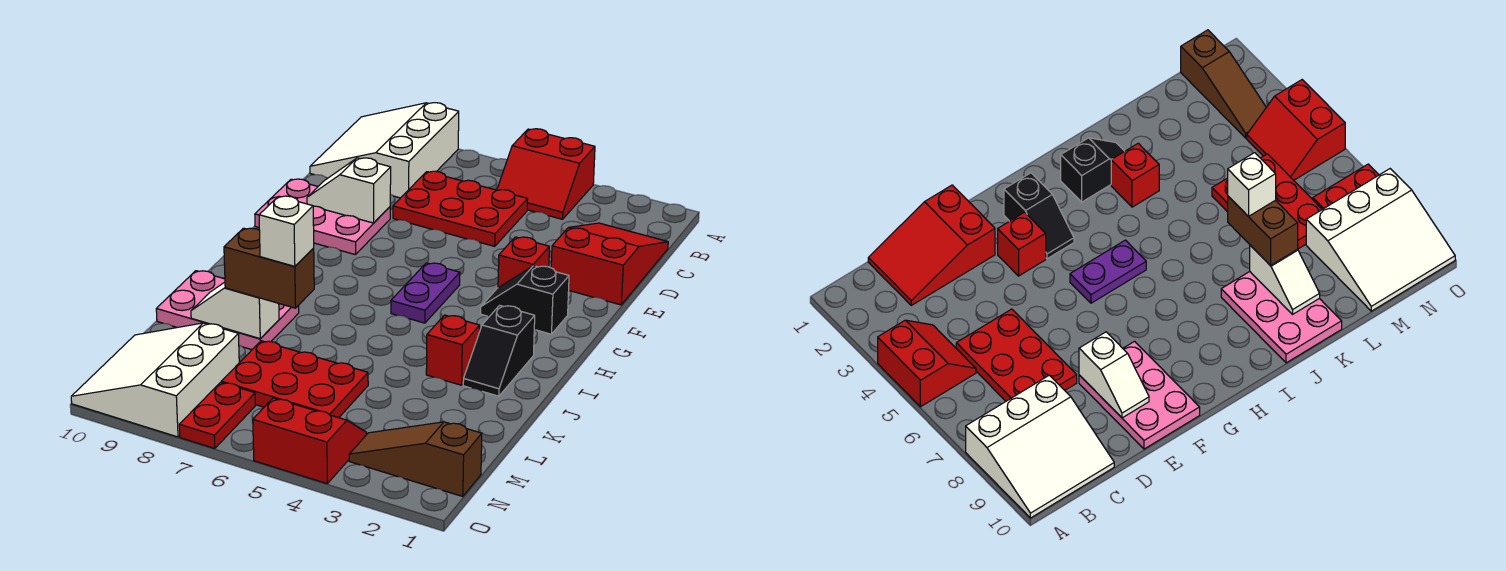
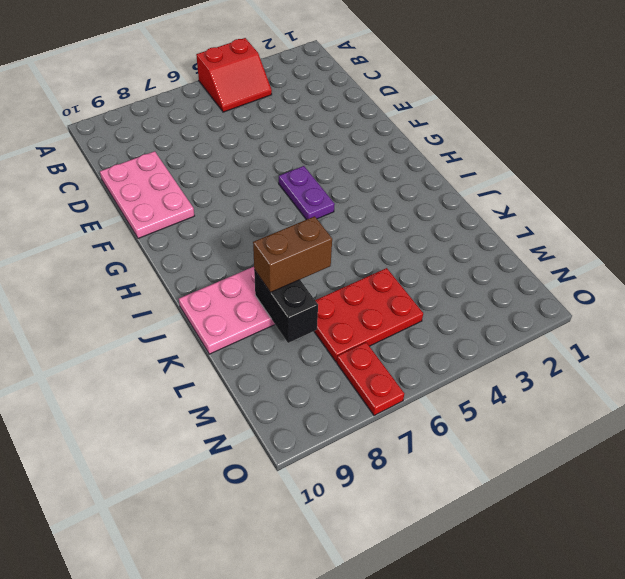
pink 2x3 plate [100,151,194,238] -> pink 2x3 plate turned to [255,179,390,255]
black 1x2 brick [254,270,318,343] -> white 1x2 slope [191,282,279,339]
none -> white 3x3 slope [310,103,459,198]
none -> red 2x3 slope [551,223,668,305]
none -> red 2x3 plate [393,171,527,246]

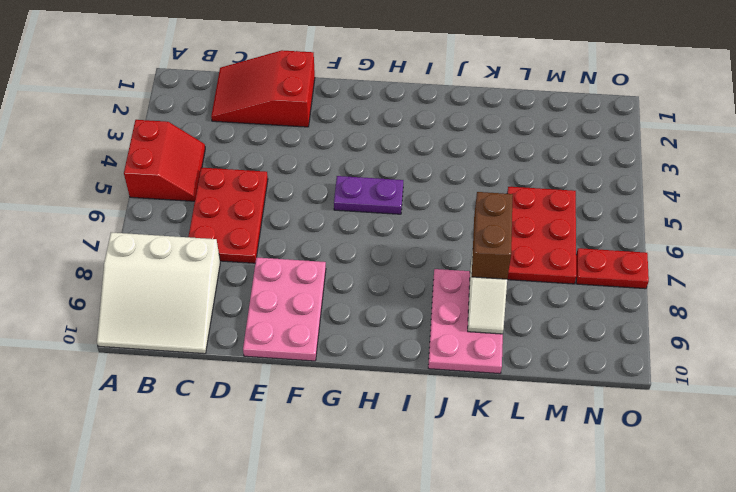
none -> red 1x1 brick [498,237,549,287]
none -> black 1x2 slope [480,266,569,334]
none -> black 1x2 slope [463,305,535,396]

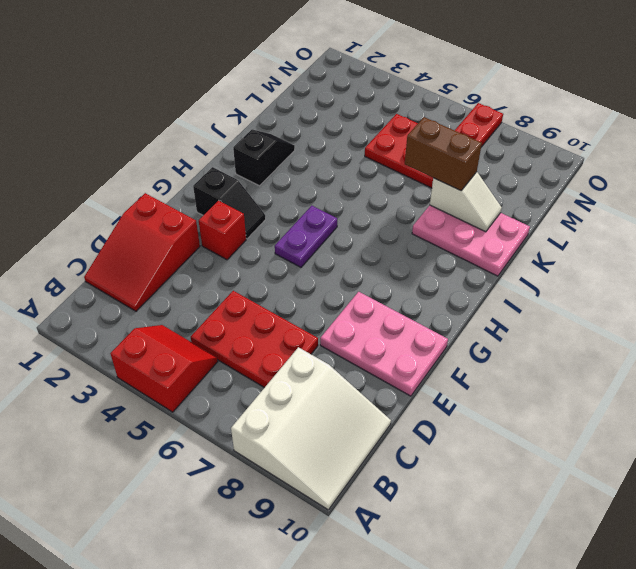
none -> red 1x1 brick [426,315,480,385]
none -> white 3x3 slope [71,323,239,437]
none -> brown 1x3 slope [349,422,482,497]

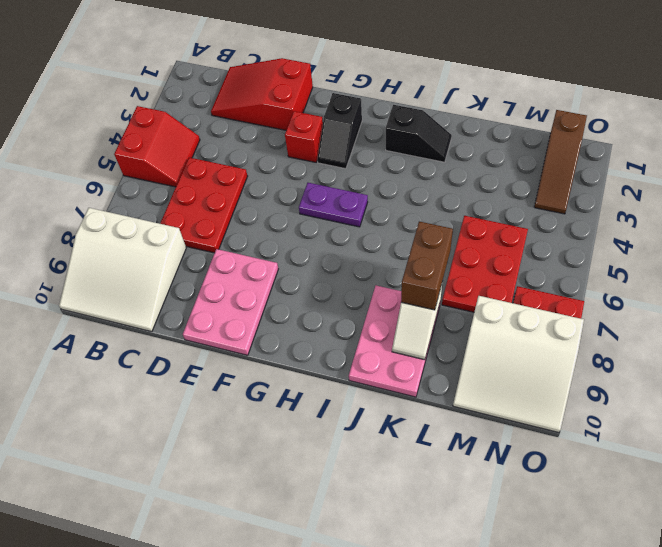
none -> red 1x1 brick [426,315,480,385]
none -> red 2x2 slope [253,398,367,483]
none -> white 1x2 slope [307,158,391,223]

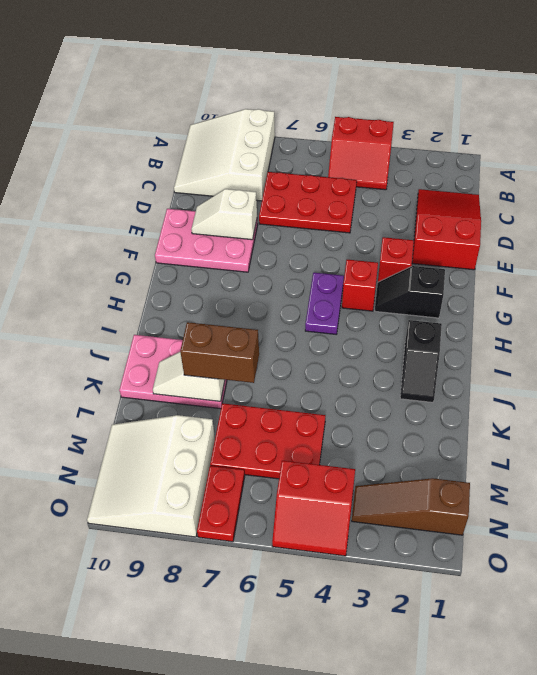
red 1x1 brick [342,260,378,311] -> red 1x1 brick moved to [426,315,480,385]
red 2x2 slope [272,461,355,556] -> red 2x2 slope turned to [253,398,367,483]
none -> white 1x1 brick [259,196,314,266]

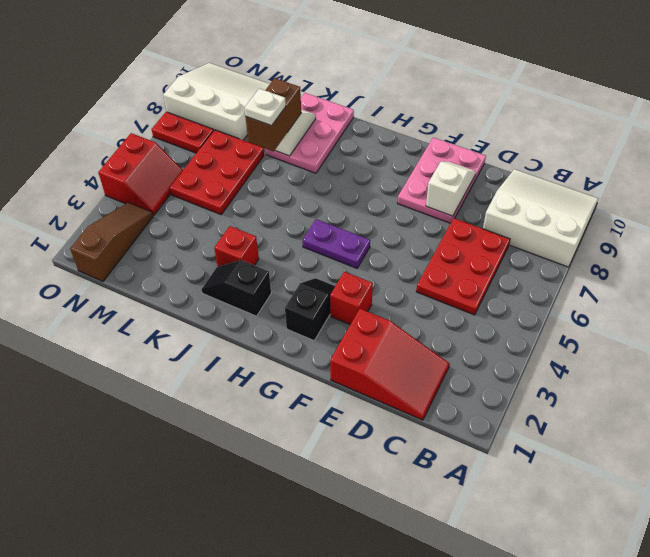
white 1x1 plate [245,88,286,126] -> white 1x1 brick [259,196,314,266]
none -> red 2x2 slope [497,129,595,219]

